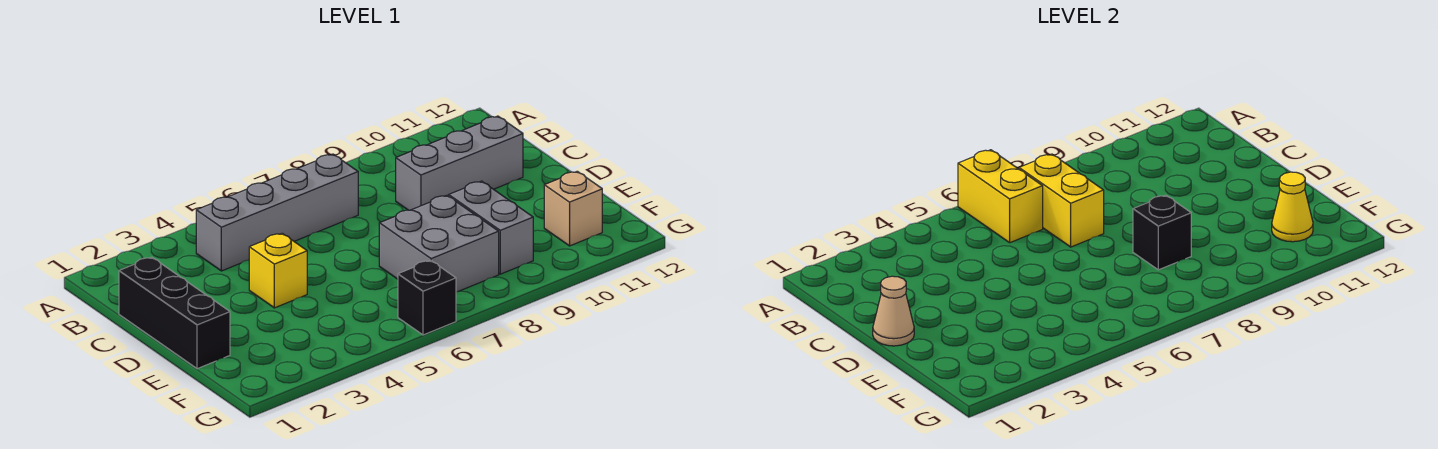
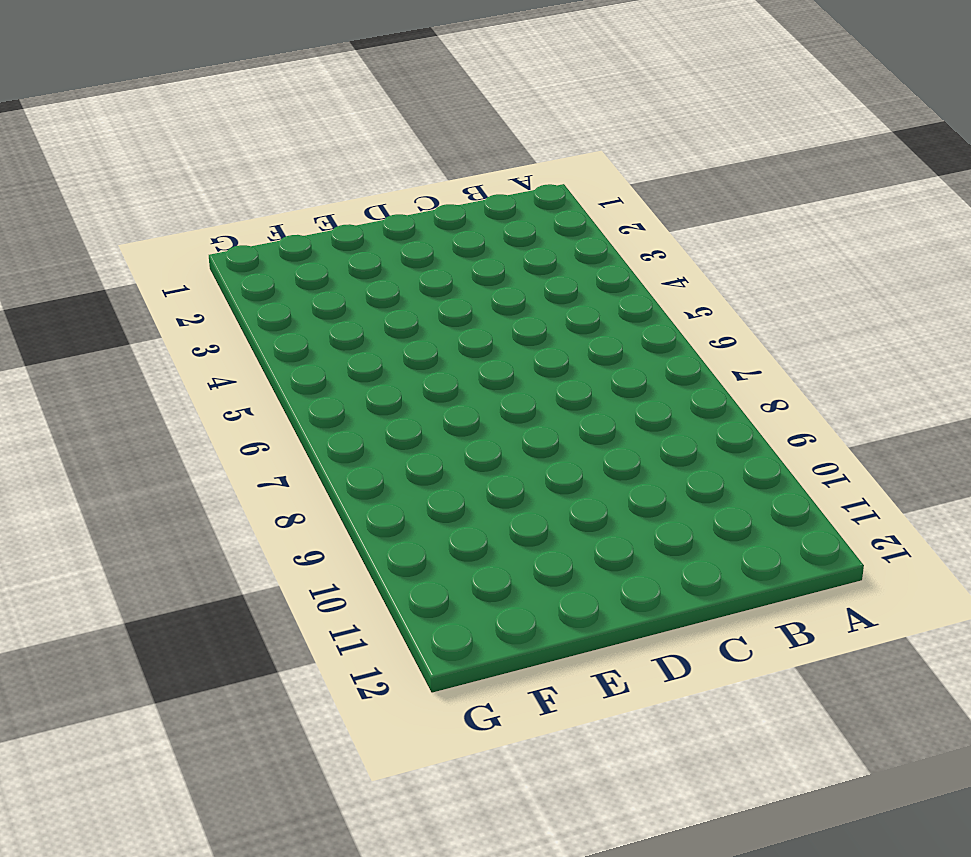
none -> grey 1x4 brick [196,154,358,271]
none -> black 1x3 brick [119,257,230,369]
none -> grey 1x3 brick [396,116,523,210]

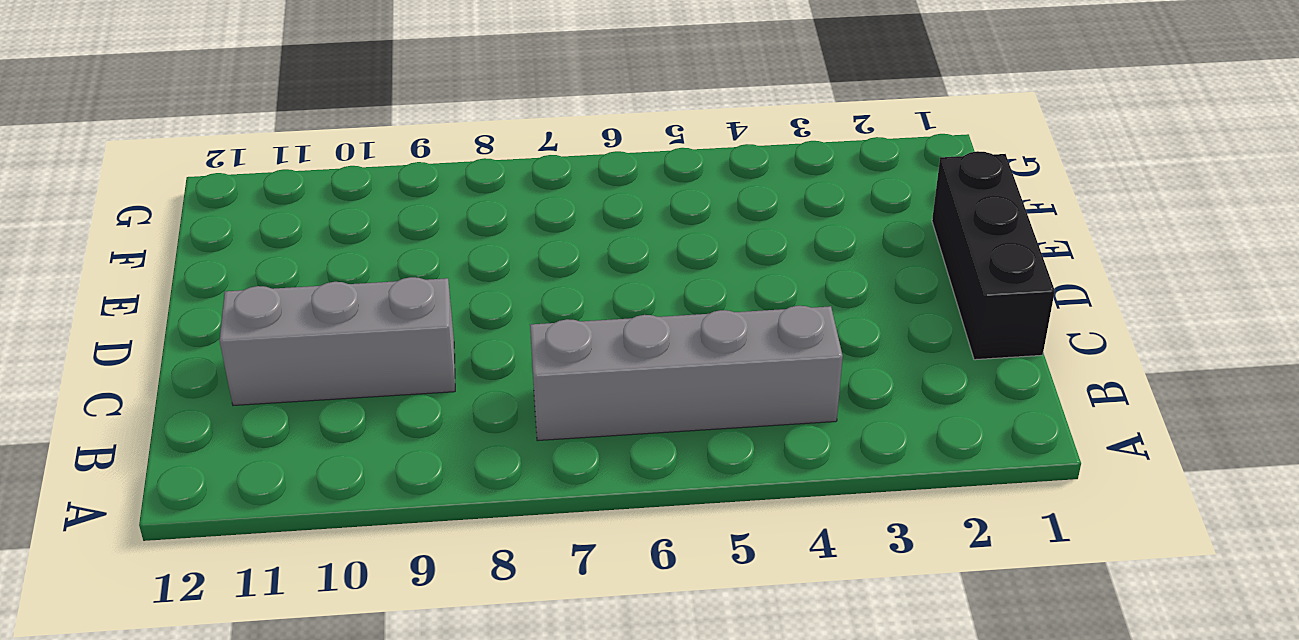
none -> yellow 1x1 brick [249,233,307,308]
none -> grey 2x2 brick [379,195,499,292]
none -> grey 1x2 brick [449,181,533,274]

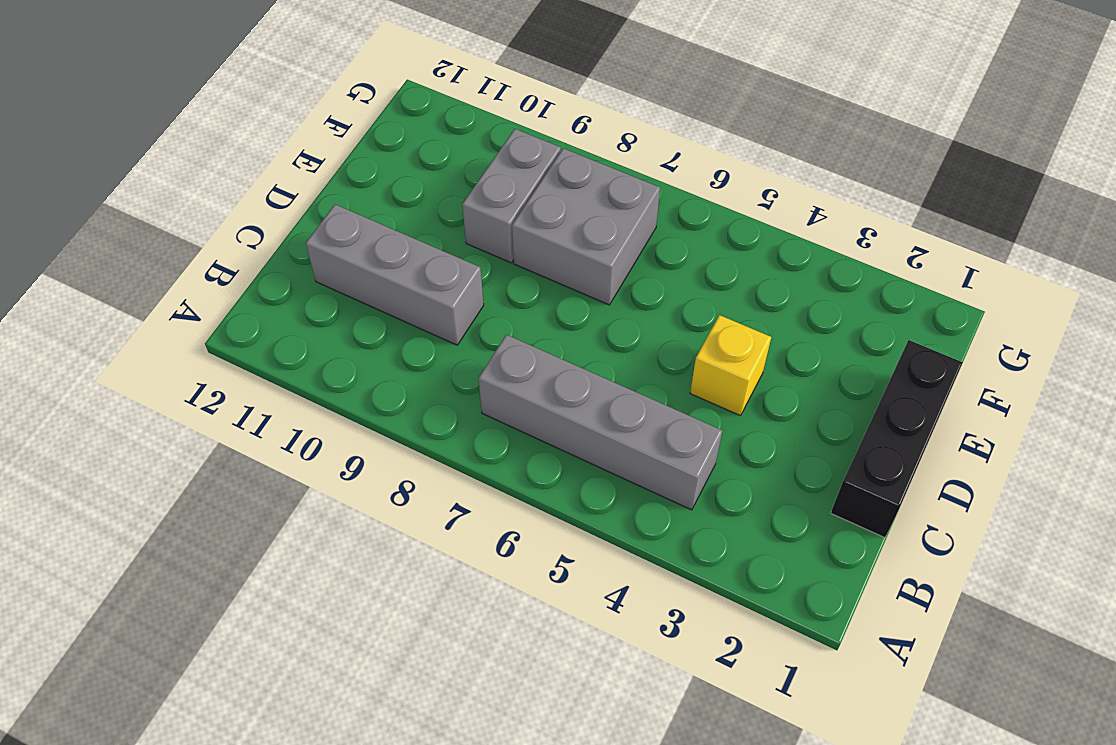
none -> tan 1x1 brick [544,171,602,246]
none -> black 1x1 brick [398,260,456,335]
none -> yellow 1x2 brick [958,150,1043,243]

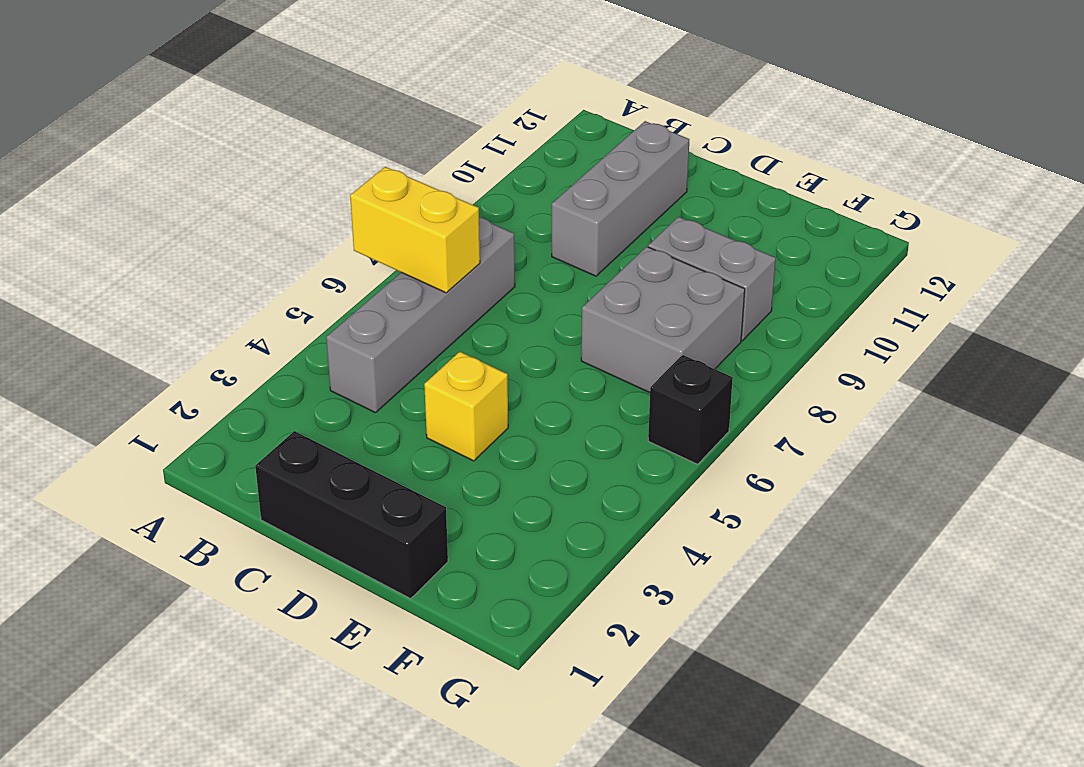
none -> tan 1x1 brick [544,171,602,246]
none -> yellow 1x2 brick [1019,154,1104,247]
none -> tan 1x1 cone [873,276,914,346]

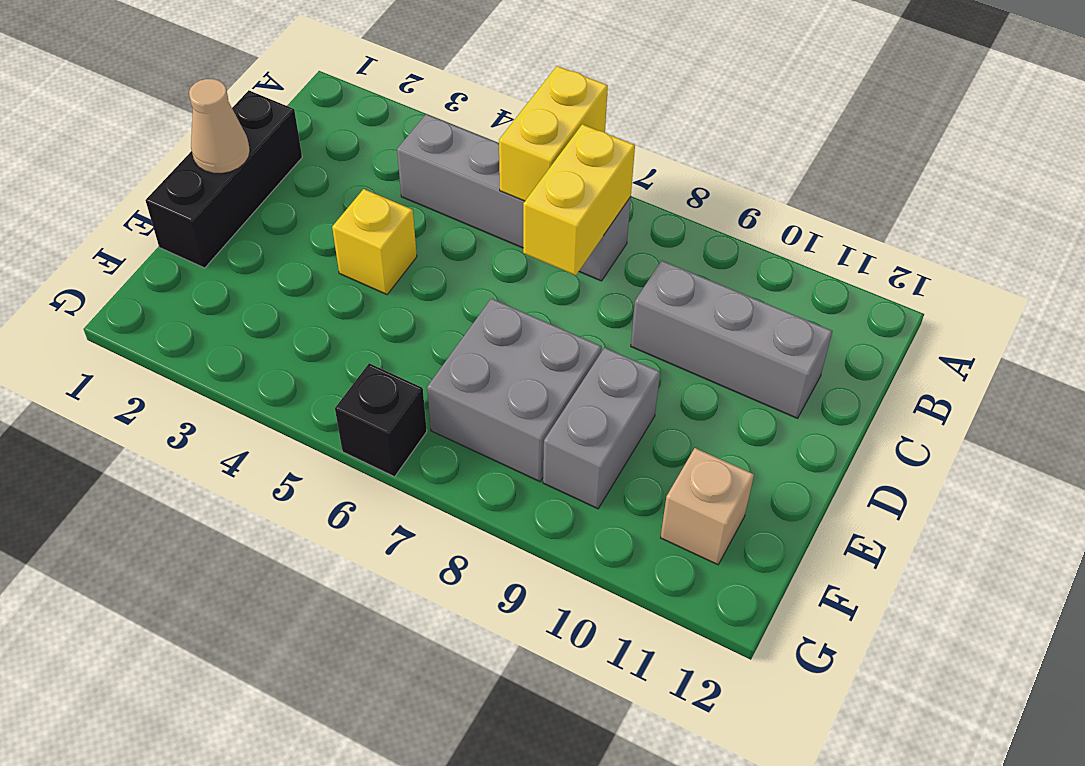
none -> black 1x1 brick [1133,195,1191,270]
none -> yellow 1x1 cone [1272,172,1313,242]

